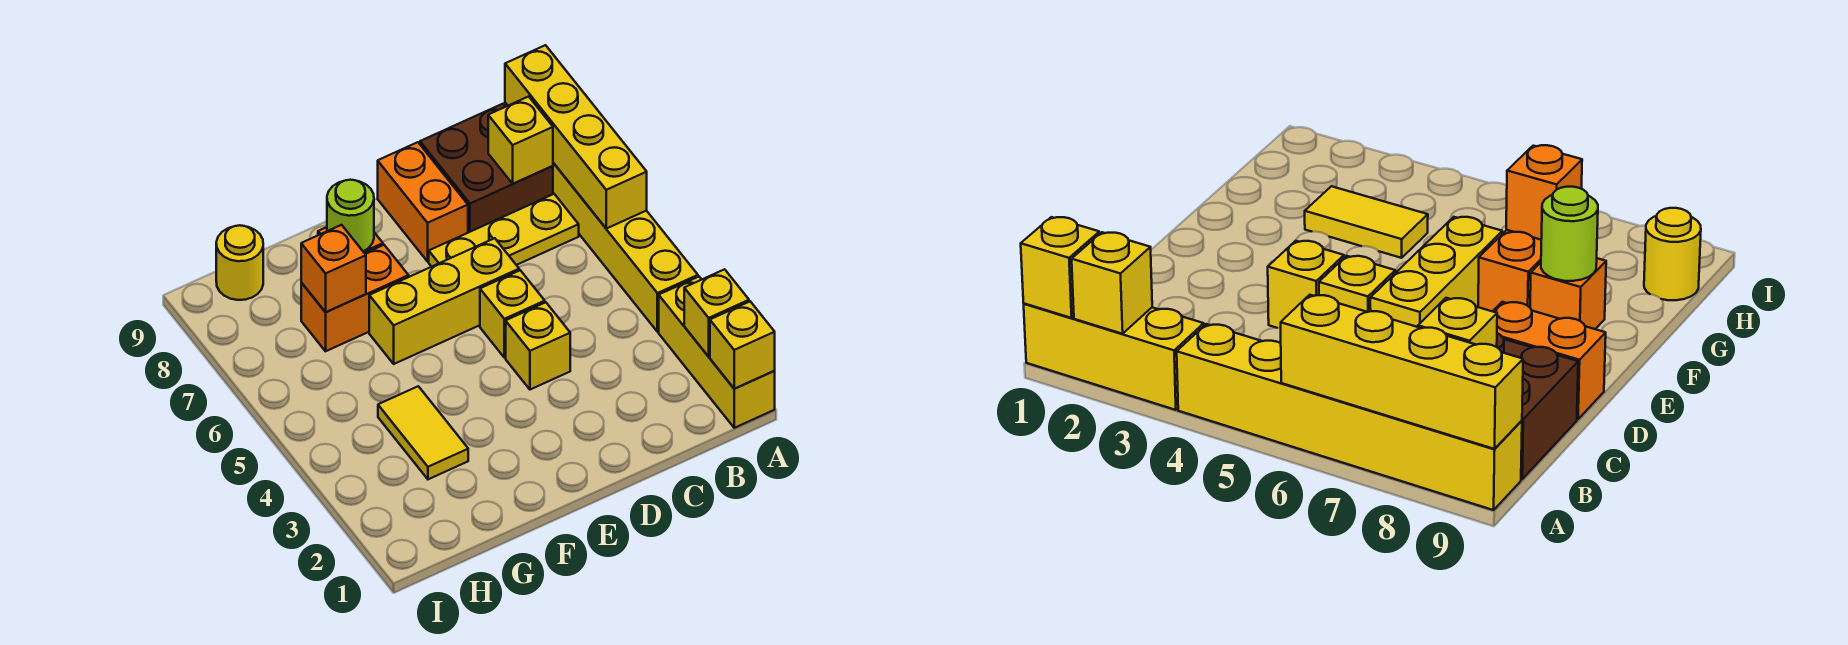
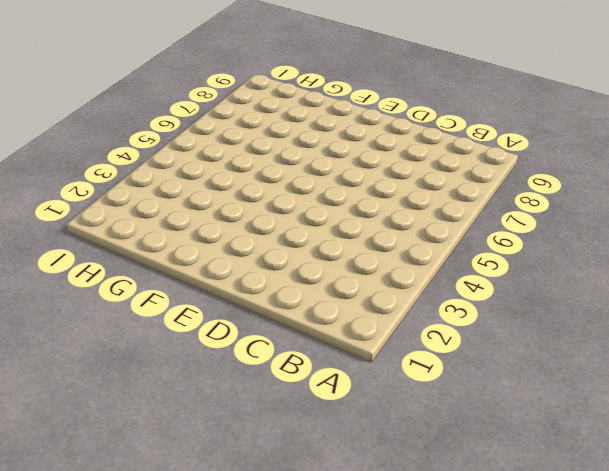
none -> yellow 1x3 brick [659,277,775,428]
none -> yellow 1x6 brick [505,103,698,332]
none -> yellow 1x3 plate [429,194,579,267]

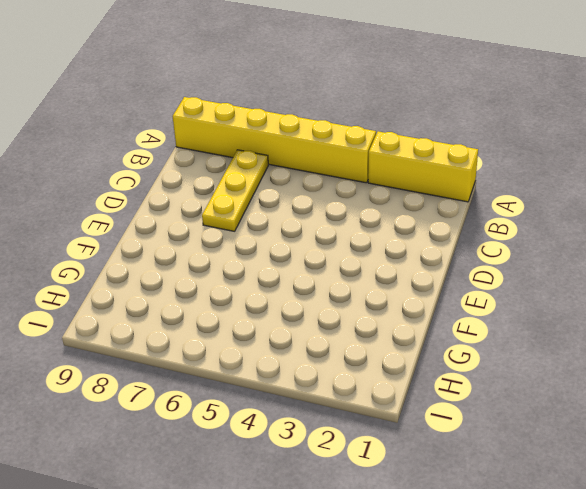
none -> brown 2x2 brick [420,104,553,233]
none -> yellow 1x1 brick [506,302,570,390]
none -> yellow 1x1 brick [480,270,545,358]

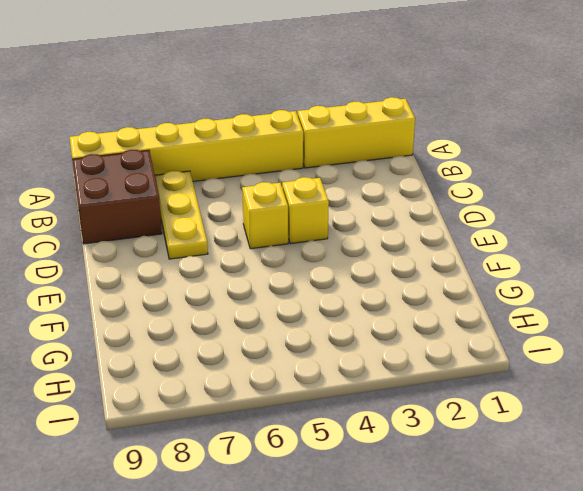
none -> yellow 1x3 brick [369,238,519,364]
none -> orange 1x2 brick [378,142,468,261]
none -> orange 1x2 brick [301,245,409,351]

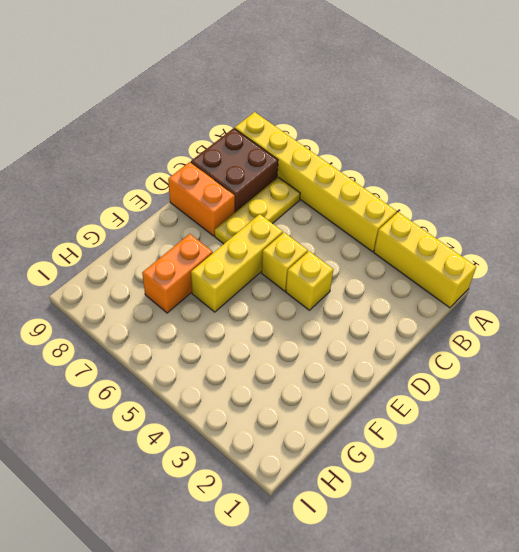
none -> orange 1x1 brick [1530,258,1606,329]
none -> yellow 1x2 tile [378,386,468,479]
none -> yellow 1x1 round brick [216,225,263,300]

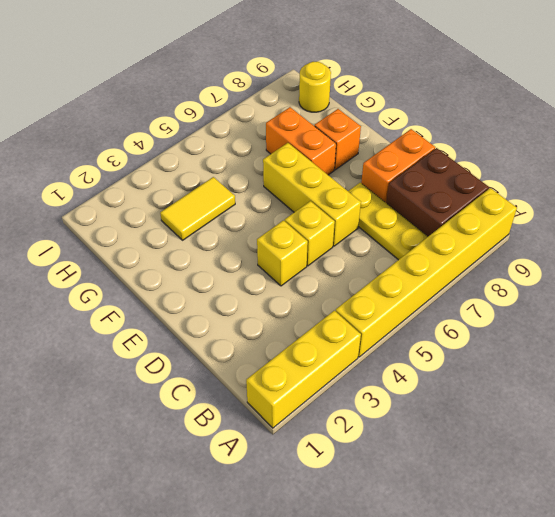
none -> yellow 1x1 brick [710,302,775,389]
none -> yellow 1x1 brick [684,269,749,357]
none -> yellow 1x4 brick [505,45,647,229]

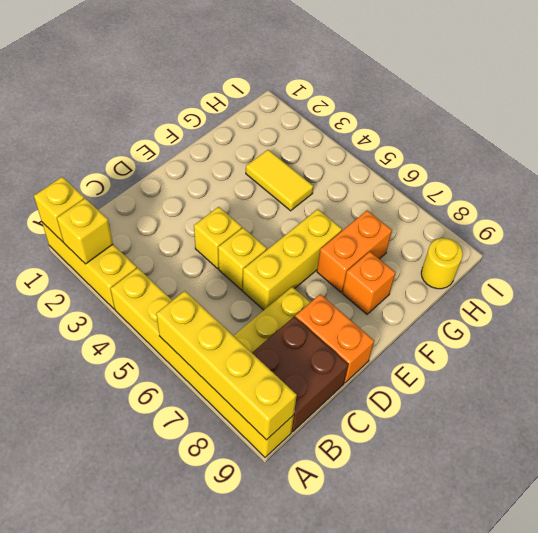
none -> yellow 1x1 brick [488,97,553,184]
none -> lime 1x1 round brick [327,180,374,252]
none -> orange 1x1 brick [301,225,366,312]

